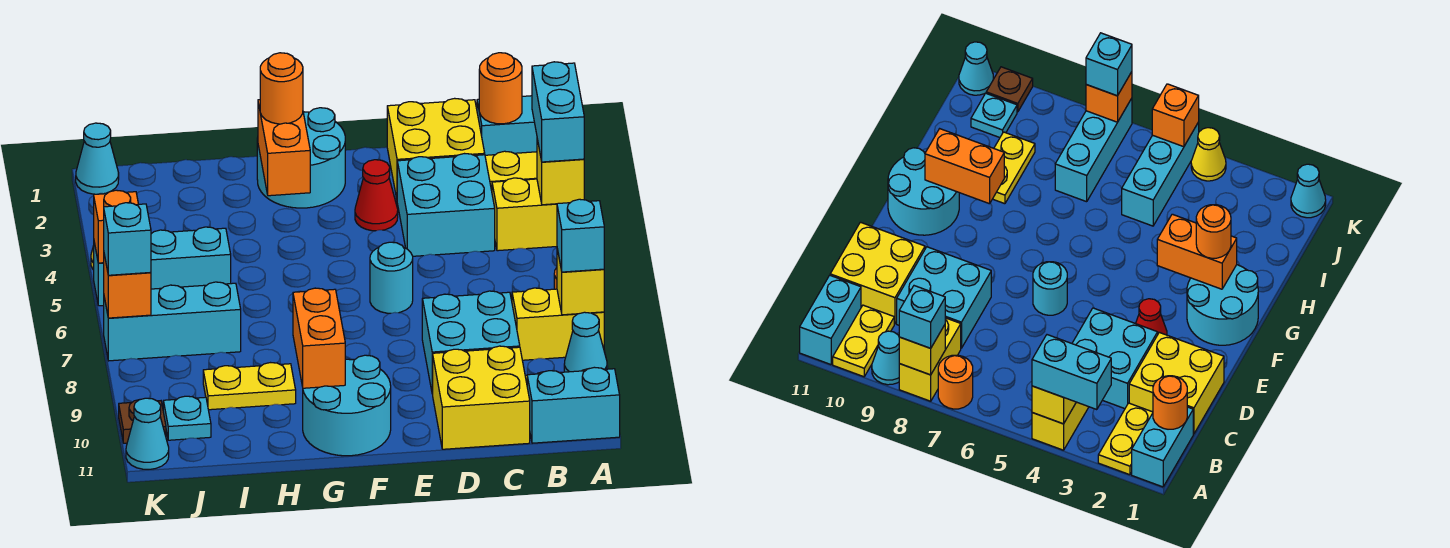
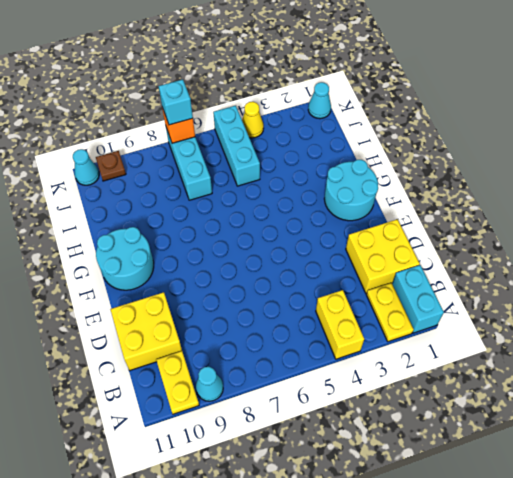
none -> orange 1x1 round brick [938,355,973,409]
none -> yellow 1x2 brick [512,288,604,360]
none -> cyan 1x2 brick [527,367,620,443]
none -> cyan 2x2 brick [397,154,495,256]

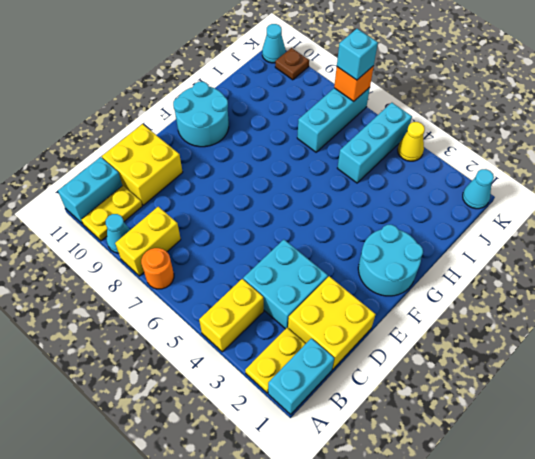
none -> cyan 2x2 brick [422,291,520,394]
none -> red 1x1 cone [355,160,398,231]
none -> cyan 1x1 round brick [370,242,413,313]
none -> yellow 1x2 plate [203,363,296,410]

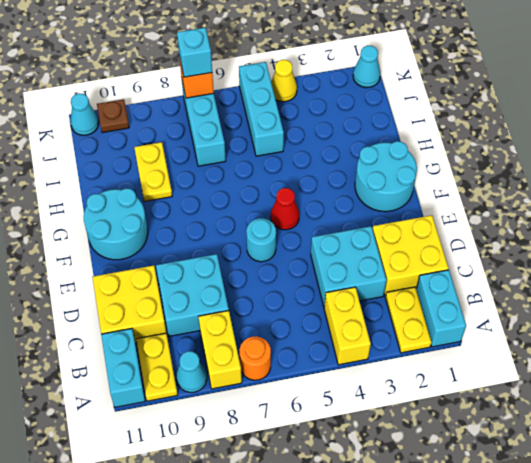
red 1x1 cone [271,188,300,230] -> red 1x1 cone moved to [355,160,398,231]
none -> cyan 1x1 plate [163,396,211,440]
none -> yellow 1x1 brick [537,139,584,205]
none -> yellow 1x1 brick [557,249,604,315]
none -> orange 1x1 round brick [479,53,522,124]

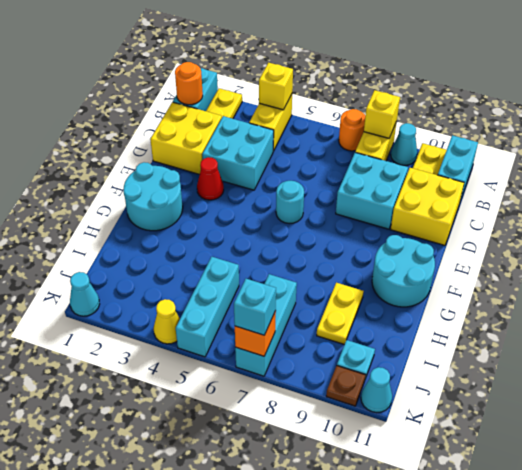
none -> orange 1x2 brick [258,100,310,196]
none -> orange 1x2 brick [293,288,345,388]
none -> orange 1x1 brick [94,190,138,263]
none -> cyan 1x2 brick [532,62,584,162]

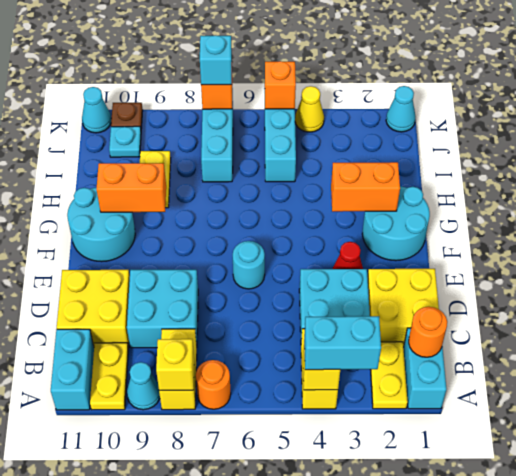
none -> cyan 1x1 brick [557,199,604,272]
none -> orange 1x1 round brick [260,53,303,124]

